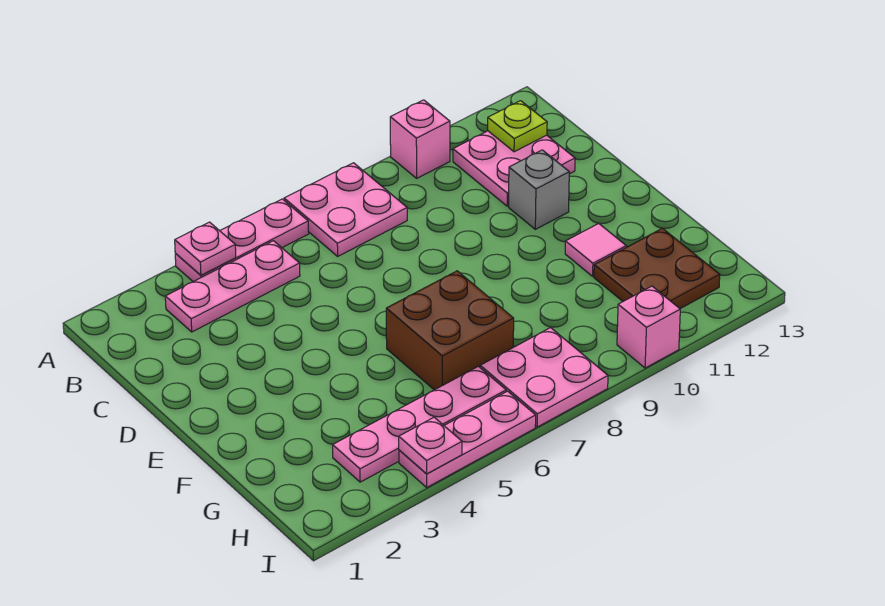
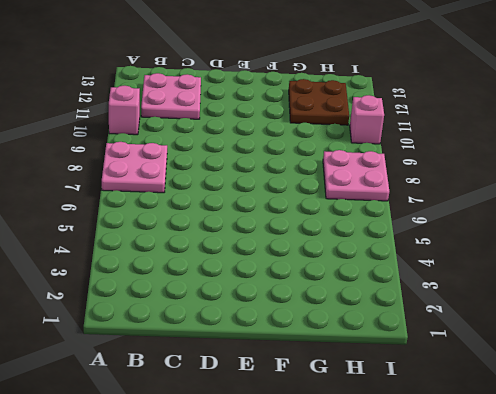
none -> pink 1x3 plate [175,199,309,282]
none -> pink 1x3 plate [165,241,300,332]
none -> grey 1x1 brick [509,150,569,229]

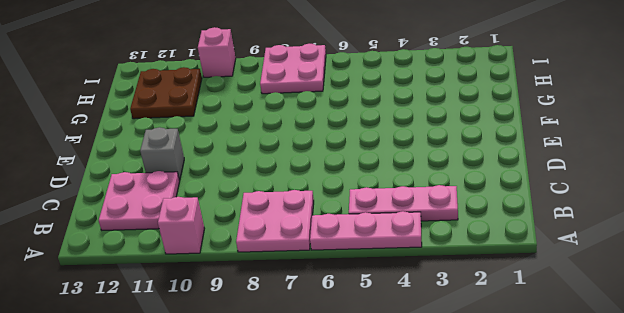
none -> brown 2x2 brick [386,271,514,390]
none -> pink 1x1 tile [565,223,626,276]
none -> pink 1x4 plate [333,366,506,482]

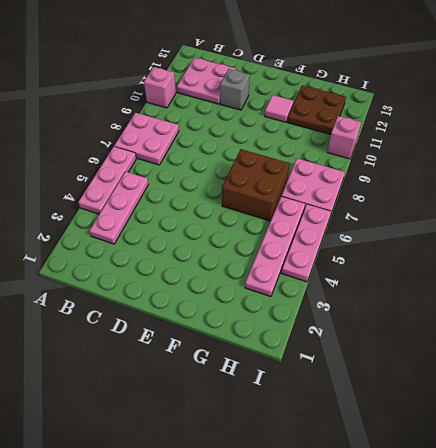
none -> pink 1x1 plate [175,222,236,275]
none -> lime 1x1 plate [488,101,547,152]
none -> pink 1x1 plate [399,417,462,474]

